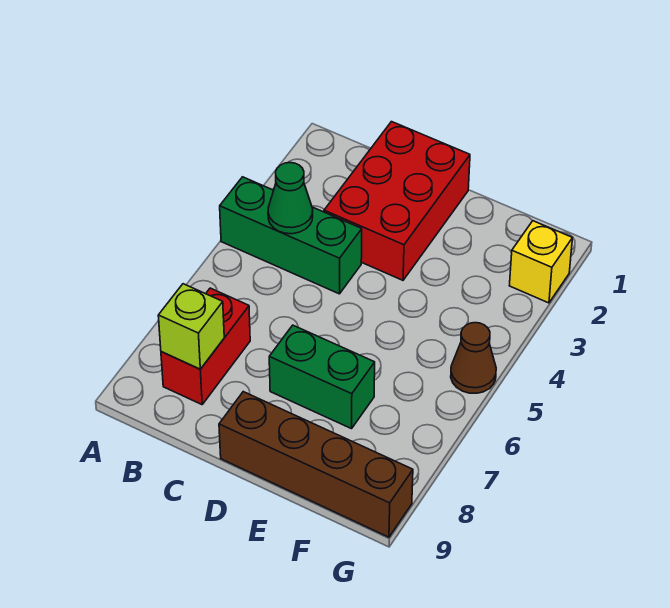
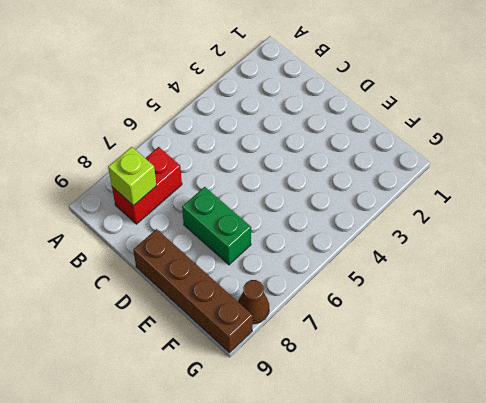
brown 1x1 cone [238,280,269,324] -> brown 1x1 cone moved to [451,323,496,393]
none -> green 1x3 brick [220,177,362,294]
none -> red 2x3 brick [324,122,470,280]

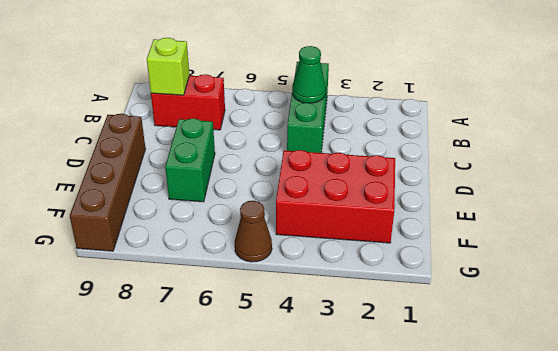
red 2x3 brick [276,150,395,243] -> red 2x3 brick moved to [324,122,470,280]
none -> yellow 1x1 brick [509,221,572,303]

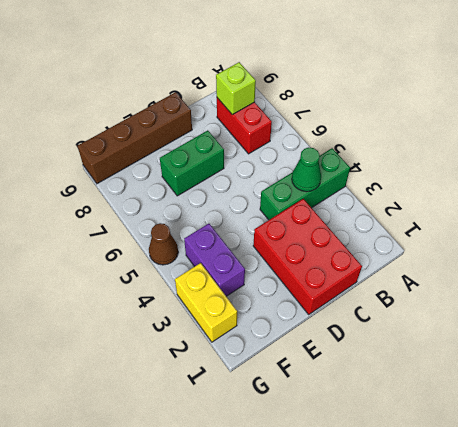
purple 1x2 brick [184,224,245,296] -> none
yellow 1x2 brick [175,263,237,342] -> yellow 1x1 brick [509,221,572,303]

